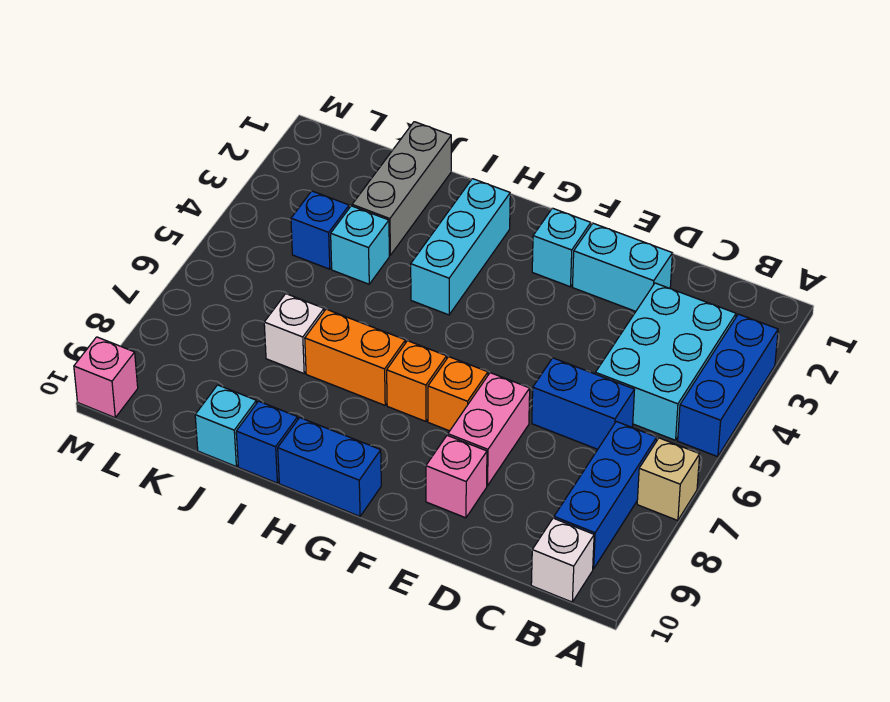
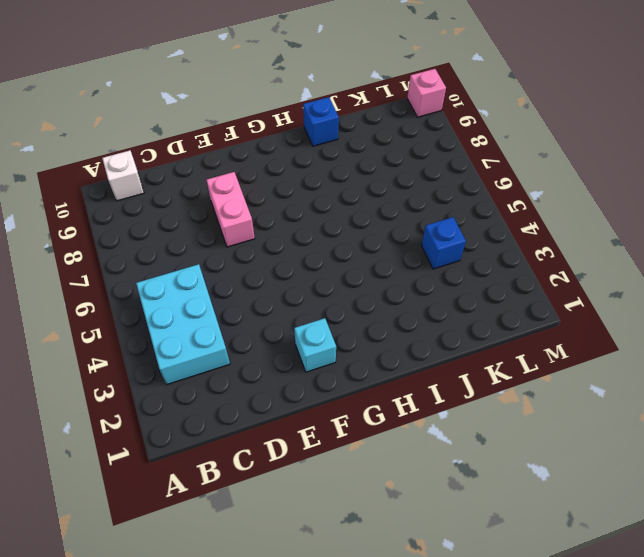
none -> blue 1x3 brick [678,314,778,457]
none -> tan 1x1 brick [637,438,700,521]
none -> blue 1x3 brick [554,421,657,569]

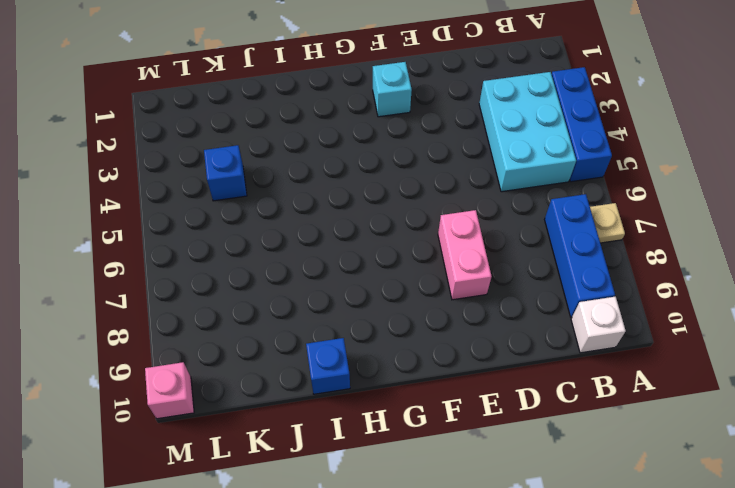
tan 1x1 plate [590,203,625,243] -> tan 1x1 brick [637,438,700,521]
none -> blue 1x2 brick [532,358,634,449]
none -> cyan 1x2 brick [573,223,672,311]
none -> pink 1x1 brick [426,435,487,518]

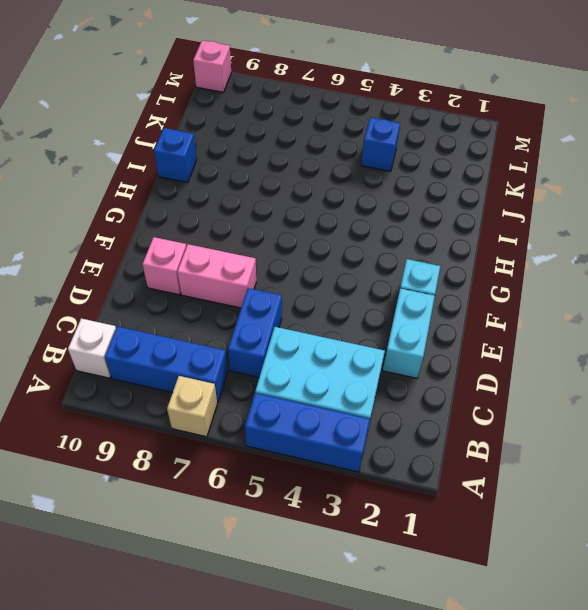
none -> orange 1x1 brick [428,357,488,431]
none -> orange 1x1 brick [387,341,447,421]
none -> blue 1x2 brick [278,418,381,516]

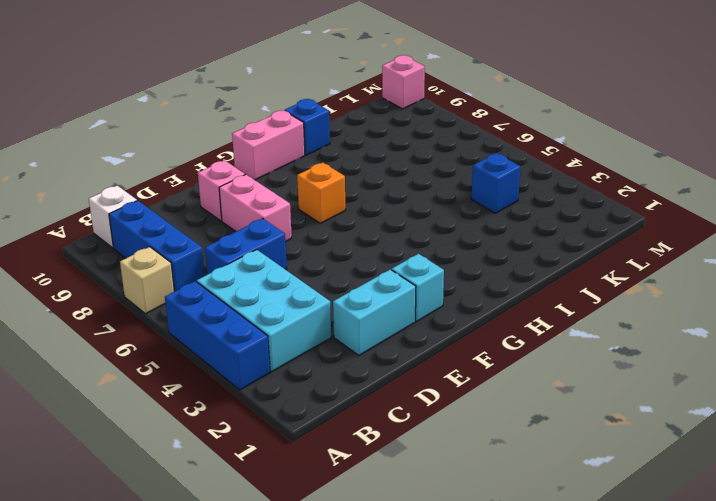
pink 1x2 brick [232,111,305,180] -> blue 1x2 brick [278,418,381,516]
none -> orange 1x1 brick [428,357,488,431]
none -> cyan 1x3 brick [411,179,510,315]
none -> orange 1x2 brick [305,309,405,405]

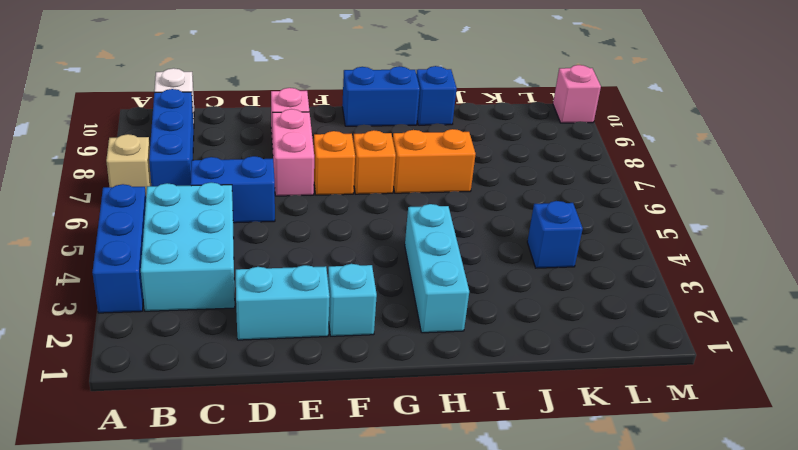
none -> grey 1x3 brick [352,122,451,255]
none -> cyan 1x1 brick [331,206,389,284]
none -> white 1x1 brick [264,294,324,373]

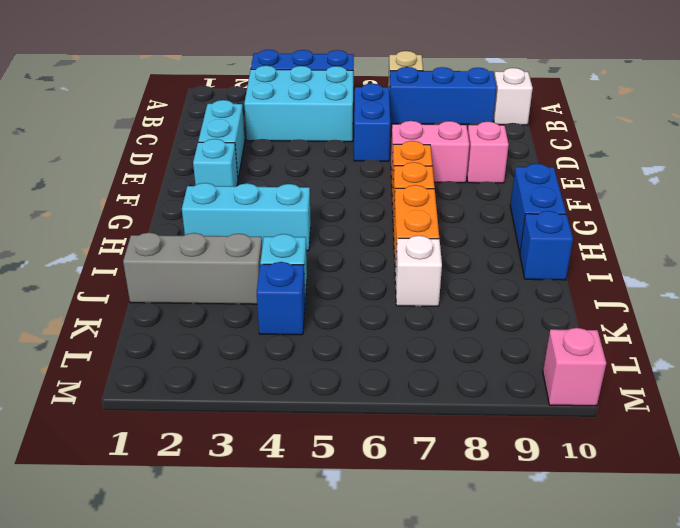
none -> cyan 1x1 brick [195,385,257,466]

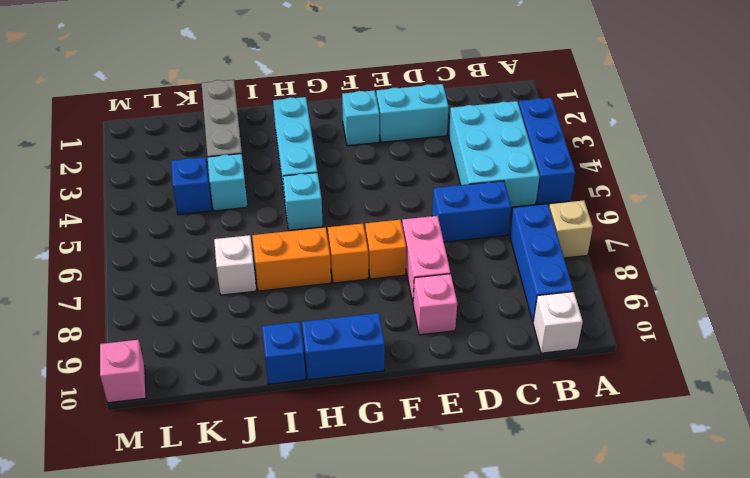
cyan 1x1 brick [283,173,323,230] -> cyan 1x1 brick moved to [195,385,257,466]

